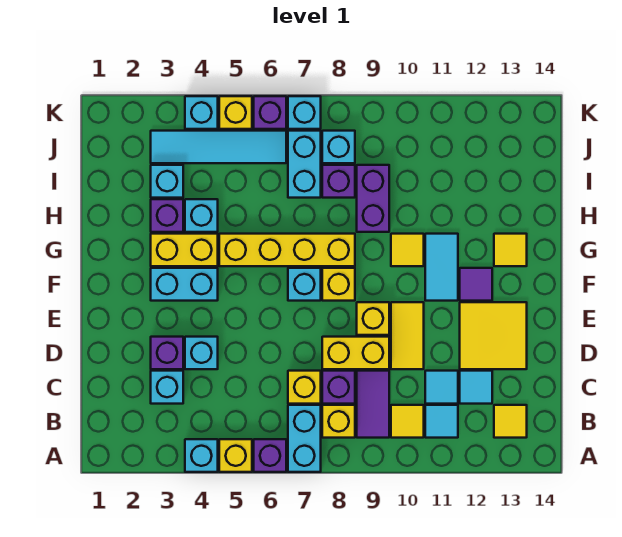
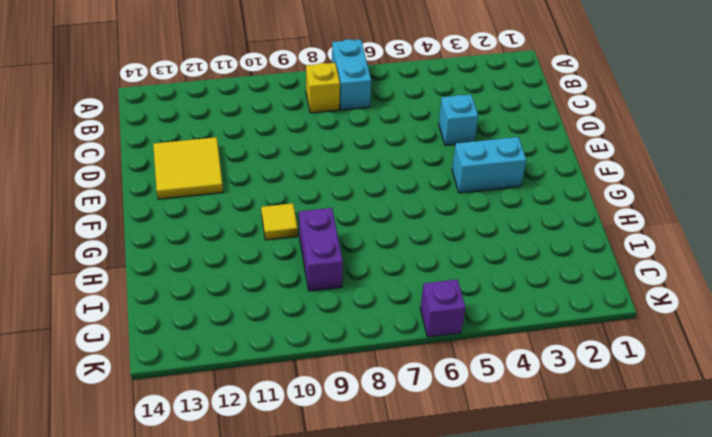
none -> cyan 1x1 brick [185,439,218,472]
none -> yellow 1x1 brick [219,439,252,472]
none -> purple 1x1 brick [254,439,286,472]
none -> purple 1x2 tile [357,371,389,438]

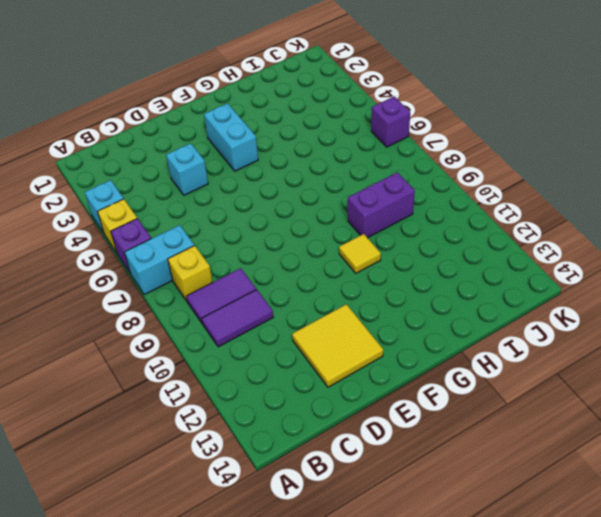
purple 1x2 tile [202,289,273,347] -> yellow 1x1 tile [391,405,424,438]
none -> cyan 1x1 tile [425,405,458,438]
none -> yellow 1x1 tile [494,405,527,438]
none -> cyan 1x1 brick [151,371,183,404]
none -> yellow 1x1 brick [288,371,321,404]

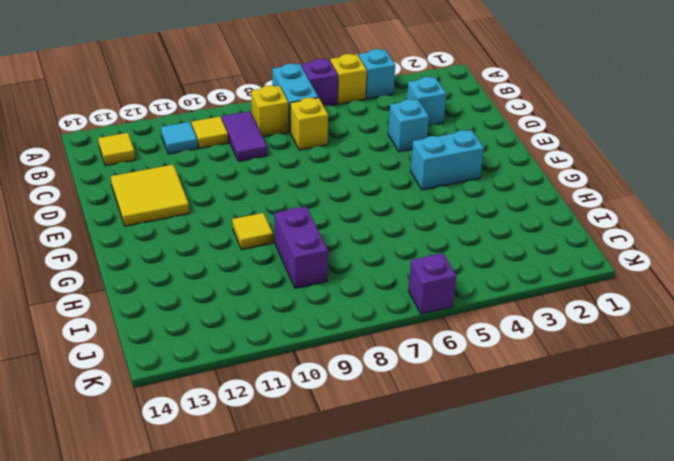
none -> purple 1x1 brick [322,371,355,404]
none -> cyan 1x1 tile [425,371,458,404]
none -> cyan 1x1 tile [460,371,492,404]
none -> purple 1x1 brick [151,337,183,369]

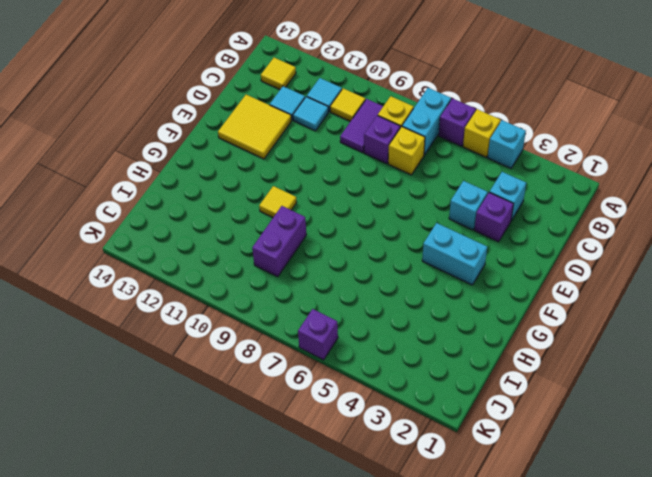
none -> yellow 1x2 brick [322,337,389,369]
none -> yellow 1x2 tile [391,302,424,369]
none -> yellow 1x1 brick [357,302,389,335]
none -> cyan 1x1 brick [288,268,321,301]

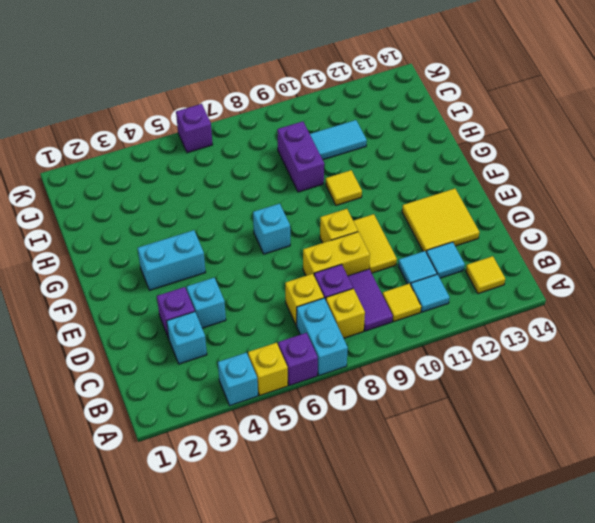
cyan 1x2 tile [310,120,367,160] -> cyan 1x2 tile turned to [425,234,458,301]
none -> yellow 1x1 brick [322,268,355,301]
none -> purple 1x1 tile [460,268,492,301]
none -> yellow 1x2 brick [151,234,218,266]
none -> yellow 1x4 brick [219,234,355,266]

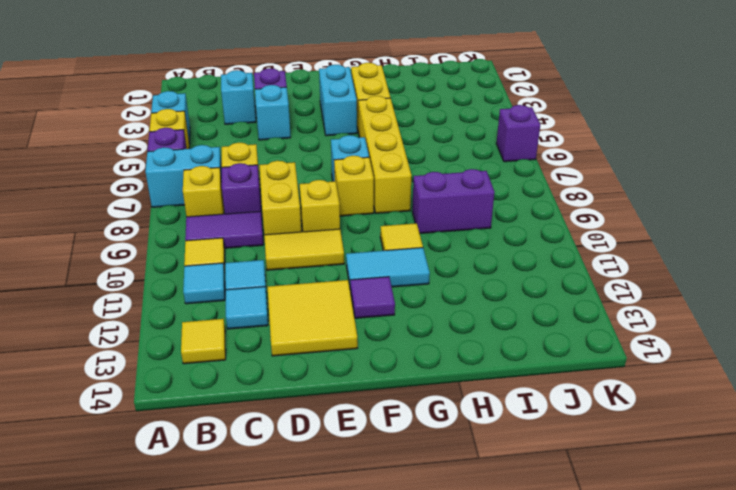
none -> yellow 1x1 tile [494,234,527,266]
none -> purple 1x1 brick [151,199,183,232]
none -> cyan 1x1 brick [185,199,218,232]
none -> cyan 1x1 brick [151,165,183,198]

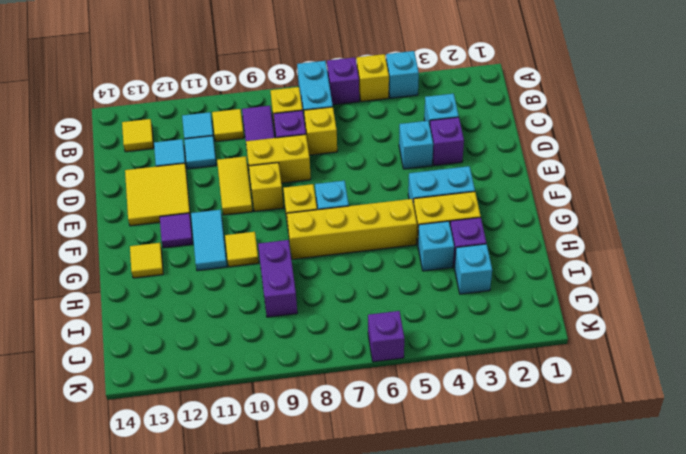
none -> cyan 1x2 brick [288,131,321,198]
none -> purple 1x1 brick [322,165,355,198]
none -> cyan 1x4 tile [151,131,286,163]
none -> cyan 1x1 brick [322,131,355,163]

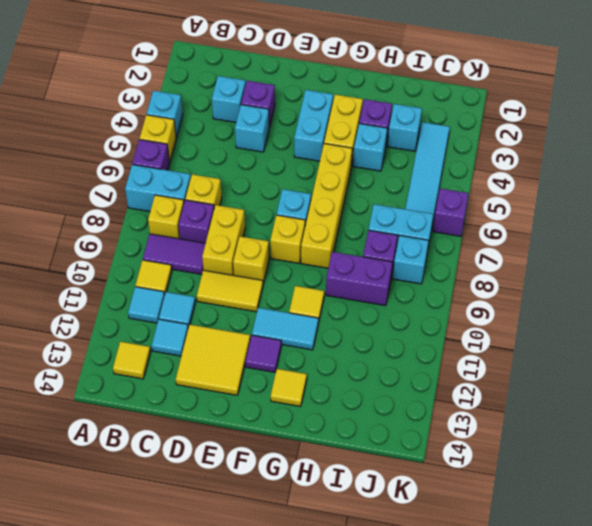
none -> cyan 1x1 brick [185,96,218,129]
none -> yellow 1x1 brick [219,96,252,129]
none -> cyan 1x1 brick [288,96,321,129]

